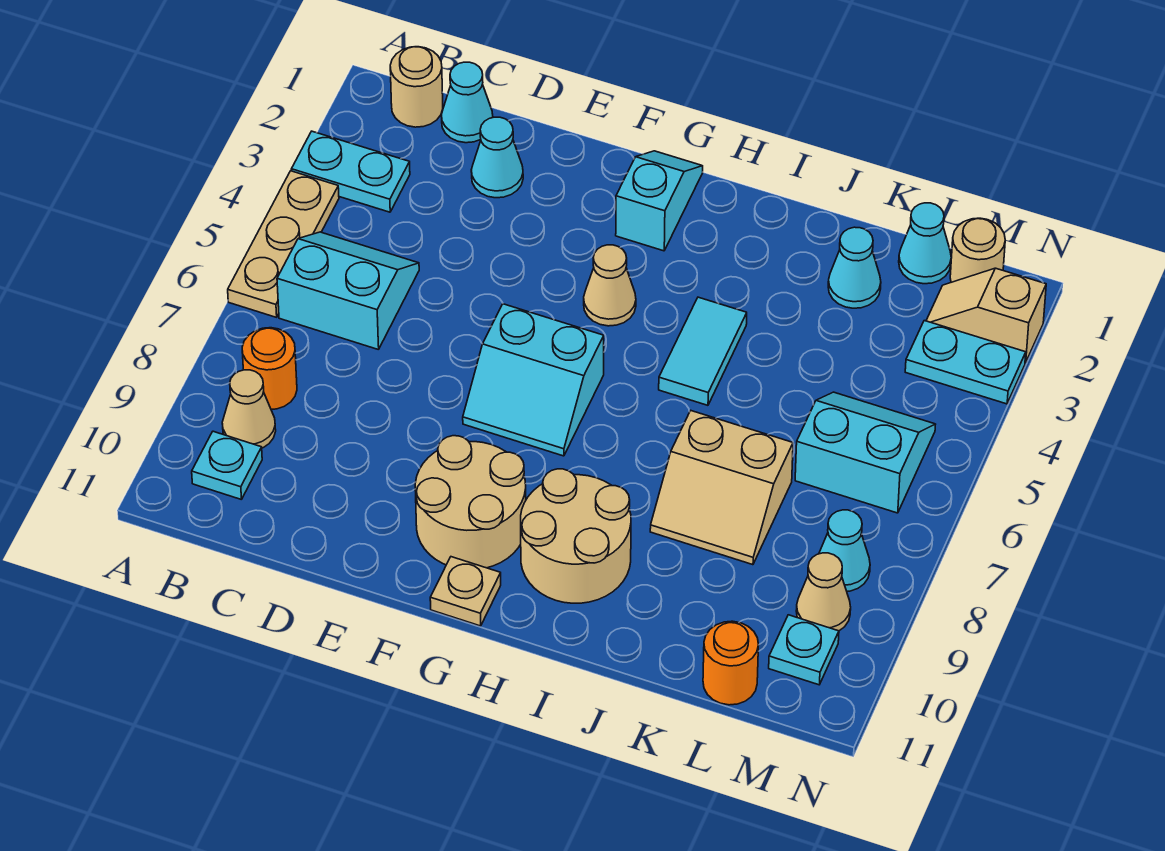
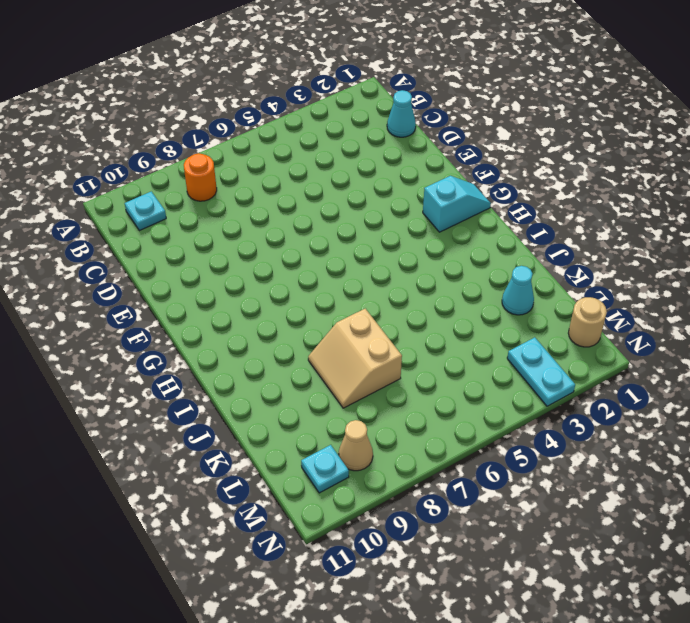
none -> cyan 1x2 plate [291,131,410,212]
none -> tan 1x3 plate [228,171,339,317]
none -> tan 1x1 round brick [390,47,443,127]

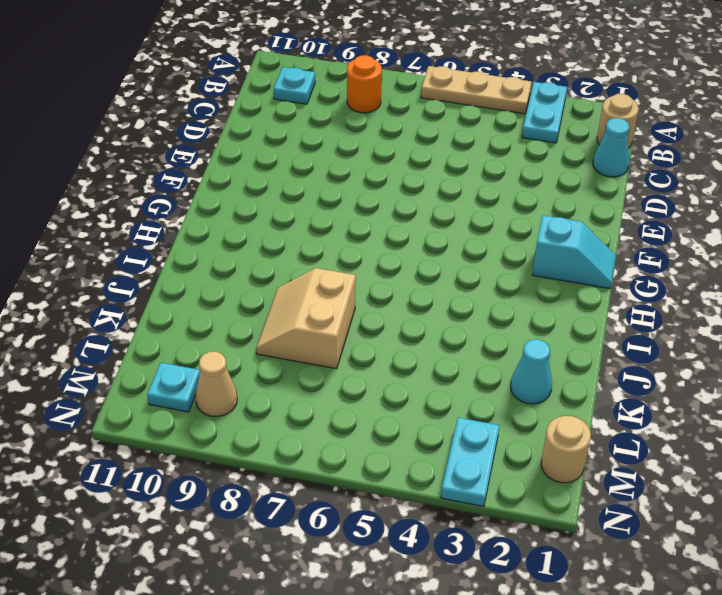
none -> cyan 2x2 slope [277,232,419,350]
none -> tan 1x1 cone [222,370,276,448]
none -> cyan 1x1 cone [471,117,523,198]

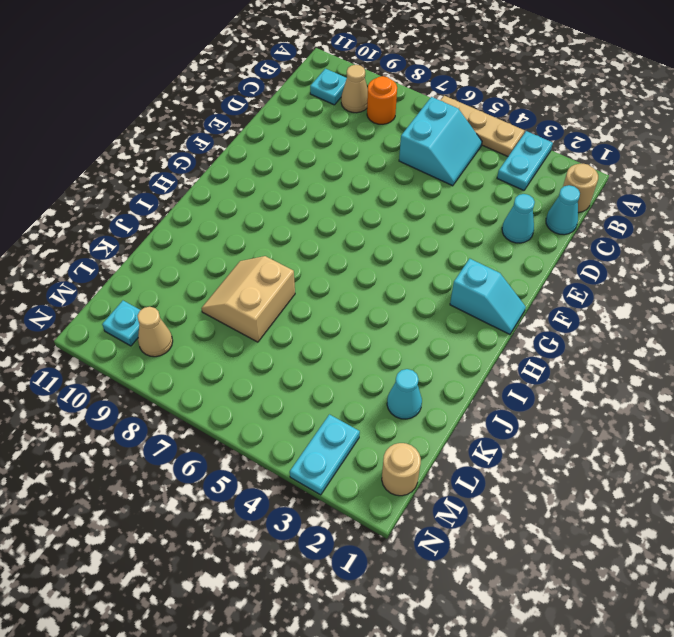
none -> cyan 2x2 slope [463,304,604,456]
none -> tan 2x2 round brick [415,436,526,568]
none -> tan 1x1 cone [584,245,636,326]

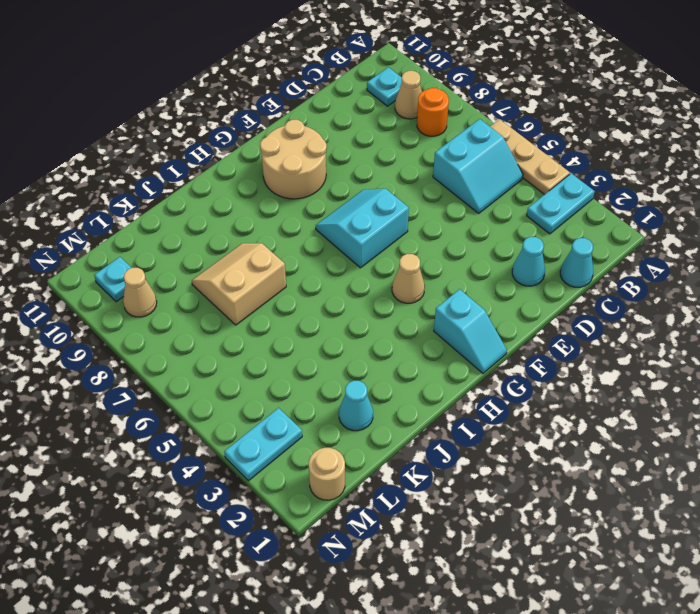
none -> tan 1x1 round brick [390,47,443,127]
none -> tan 1x1 plate [430,557,501,626]
none -> tan 2x2 round brick [521,469,631,603]

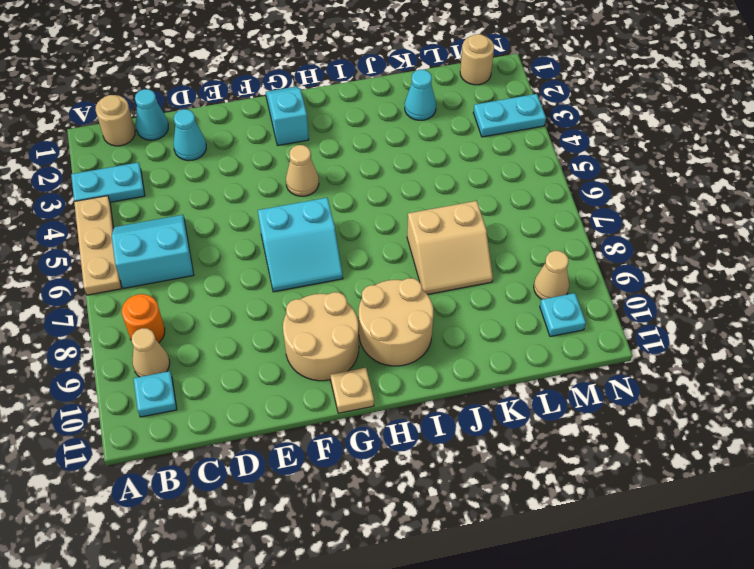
none -> cyan 1x2 tile [659,297,747,405]
none -> cyan 1x1 cone [899,203,951,284]
none -> cyan 2x2 slope [795,392,936,513]

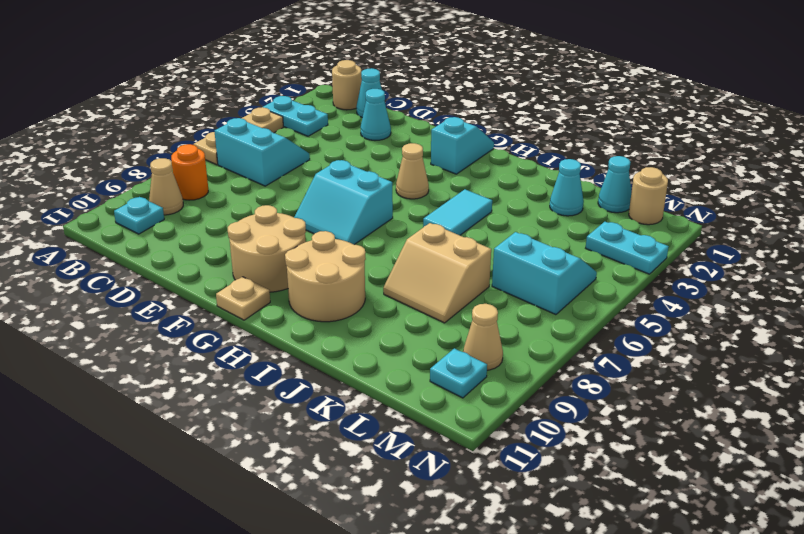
none -> orange 1x1 round brick [703,621,758,705]
none -> tan 1x2 slope [926,268,1046,363]
none -> cyan 1x1 cone [819,510,870,591]

